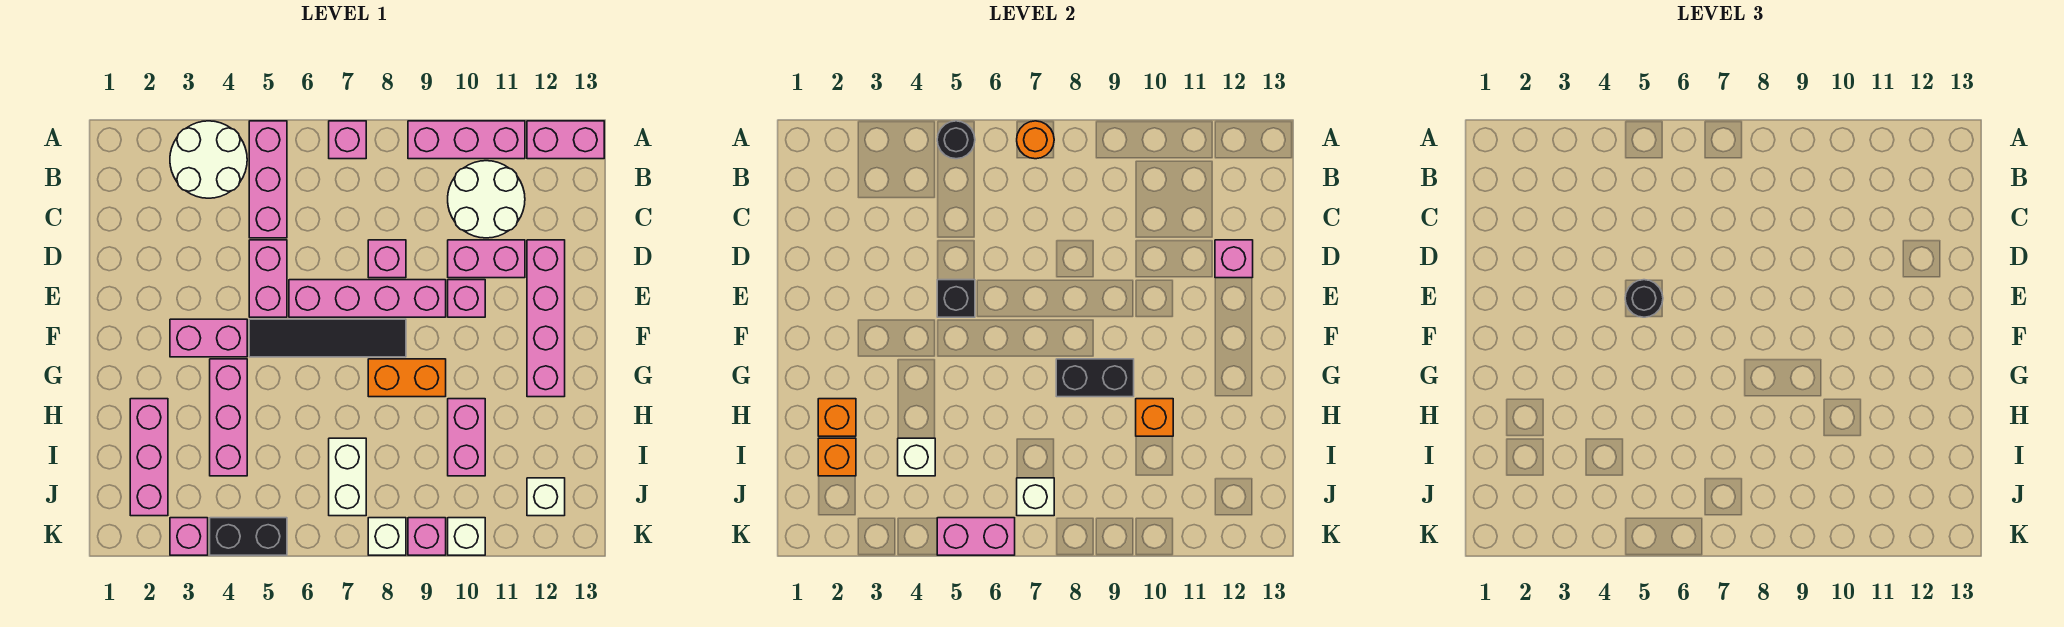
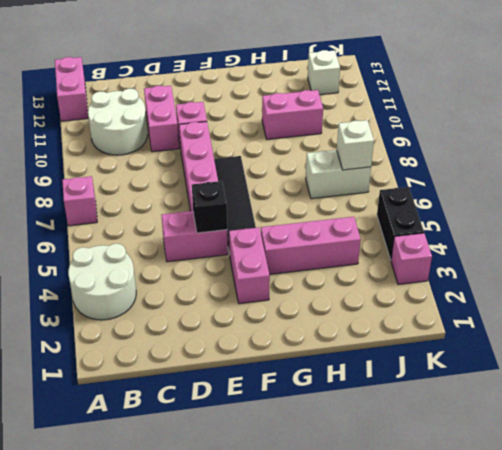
none -> pink 1x3 brick [249,121,287,238]
none -> pink 1x3 brick [408,121,525,159]
none -> pink 1x1 brick [368,240,406,278]
none -> pink 1x4 brick [527,240,565,397]

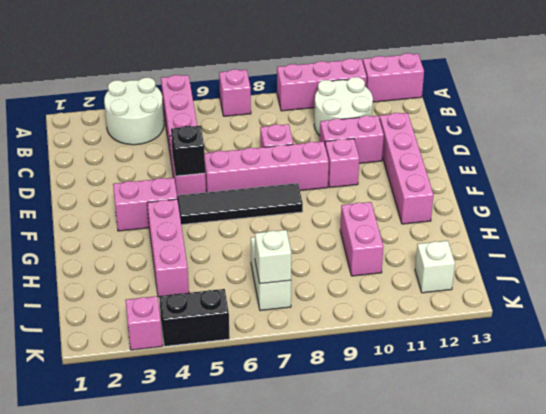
none -> orange 1x2 brick [368,359,446,397]
none -> pink 1x3 brick [130,399,168,516]
none -> white 1x1 brick [368,518,406,555]
none -> pink 1x1 brick [408,518,446,555]

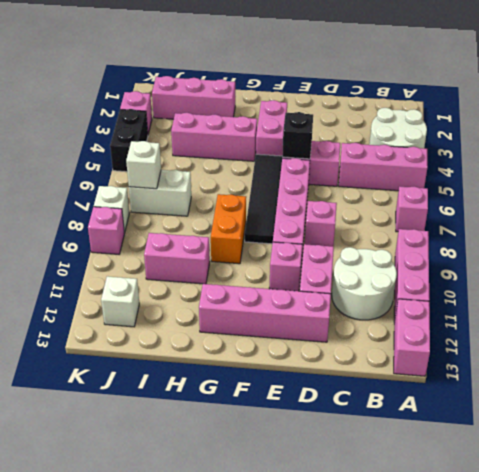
none -> white 1x1 brick [448,518,485,555]
none -> black 1x1 round brick [937,121,975,159]
none -> orange 1x1 round brick [1017,121,1054,159]
none -> pink 1x1 brick [1215,240,1253,278]

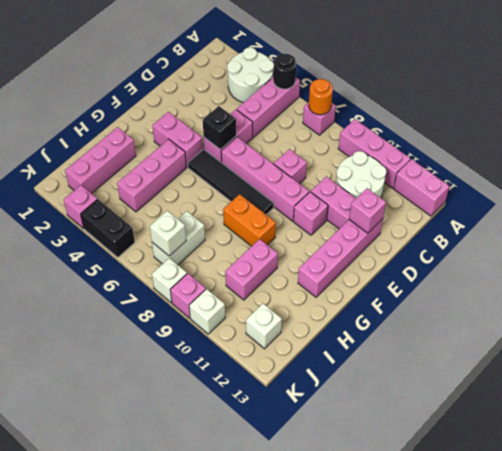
none -> black 1x2 brick [1056,359,1134,397]
none -> orange 1x1 brick [818,399,856,436]
none -> orange 1x1 brick [1136,399,1173,436]
none -> orange 1x1 brick [818,438,856,476]

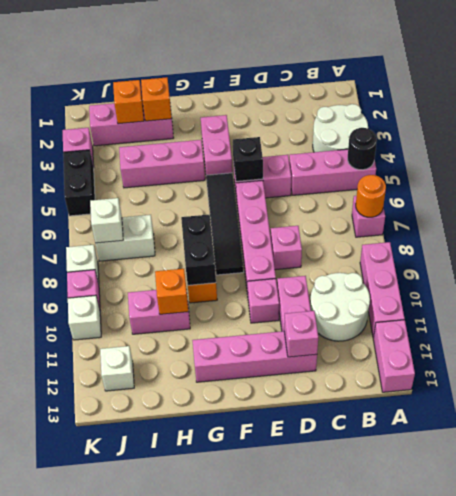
none -> white 1x1 brick [898,438,935,476]
none -> pink 1x2 brick [937,518,1015,555]
none -> black 1x1 round brick [1625,280,1663,317]

